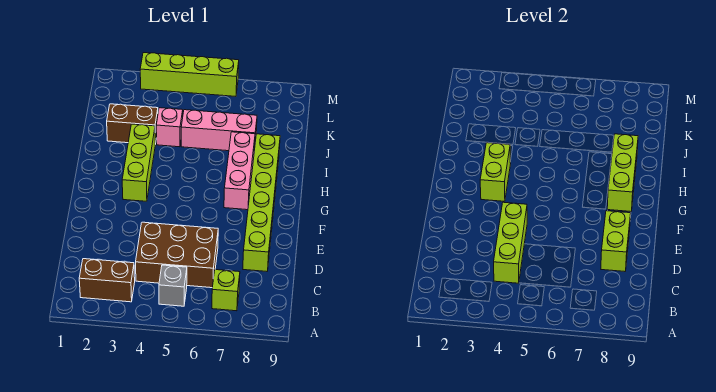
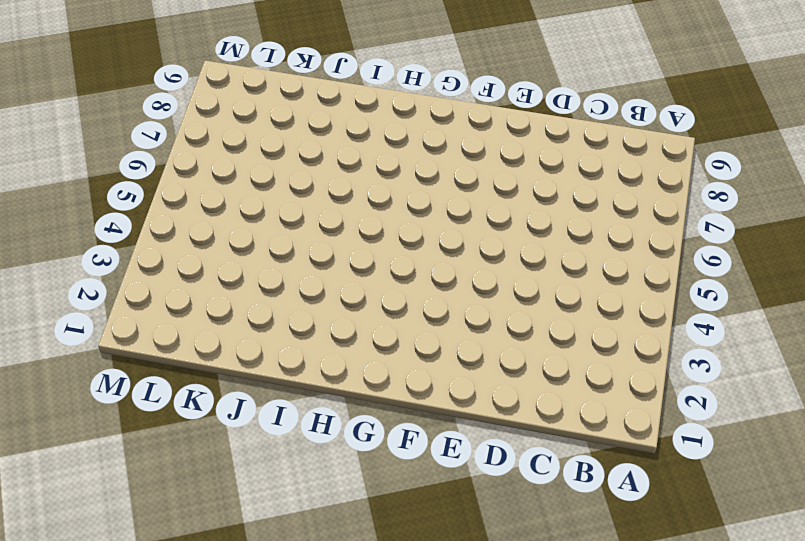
none -> brown 1x2 brick [79,259,135,302]
none -> grey 1x1 brick [159,265,187,306]
none -> lime 1x1 brick [212,270,240,311]

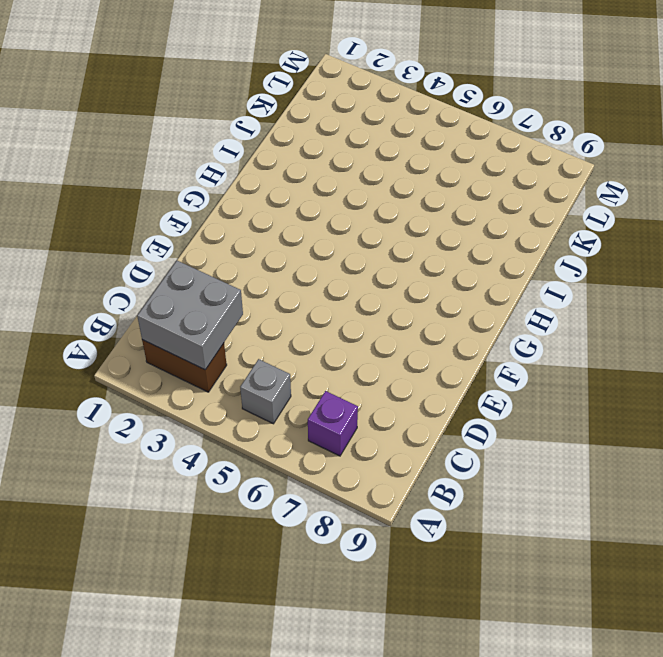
grey 2x2 brick [137,261,243,370] -> none
purple 1x1 brick [308,391,358,456] -> lime 1x1 brick [212,270,240,311]
none -> brown 2x3 brick [136,222,218,288]
none -> lime 1x6 brick [243,134,280,271]
none -> lime 1x3 brick [122,124,155,201]

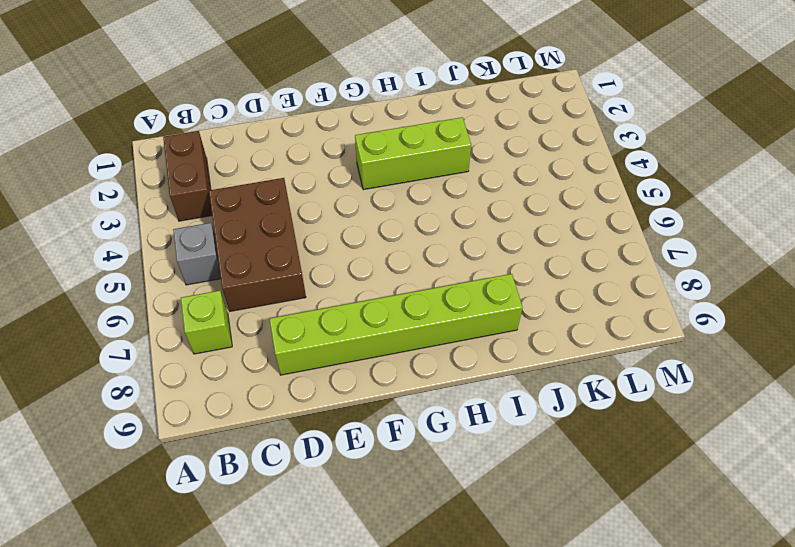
none -> pink 1x3 brick [224,132,255,210]
none -> brown 1x2 brick [107,104,158,144]
none -> pink 1x1 brick [156,108,183,147]

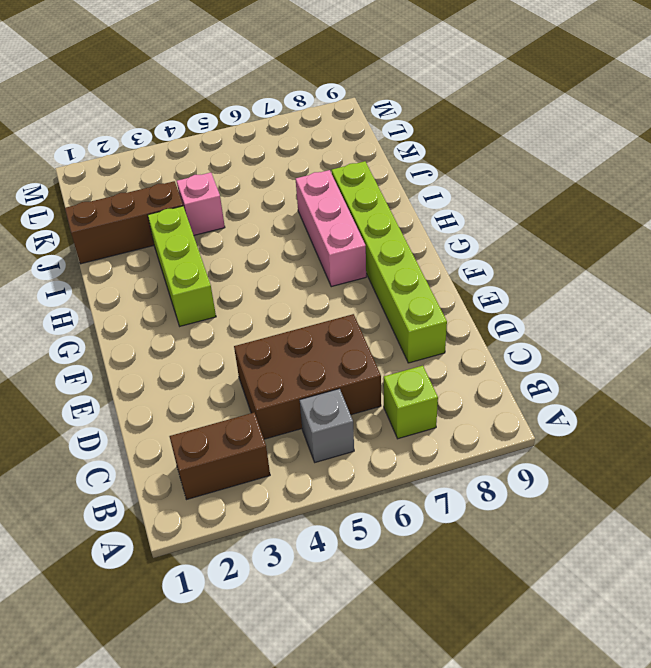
brown 1x3 brick [65,181,183,264] -> brown 1x2 brick [107,104,158,144]
none -> pink 1x3 brick [181,110,257,151]
none -> lime 1x4 brick [140,53,239,96]
none -> lime 1x3 brick [494,202,527,283]

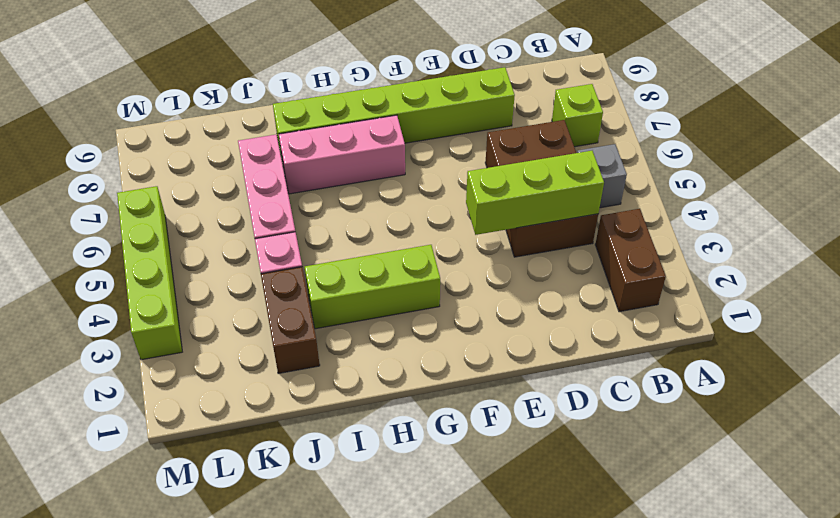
none -> lime 1x2 brick [601,211,631,271]
none -> lime 1x2 brick [480,143,511,201]
none -> lime 1x3 brick [607,134,638,212]

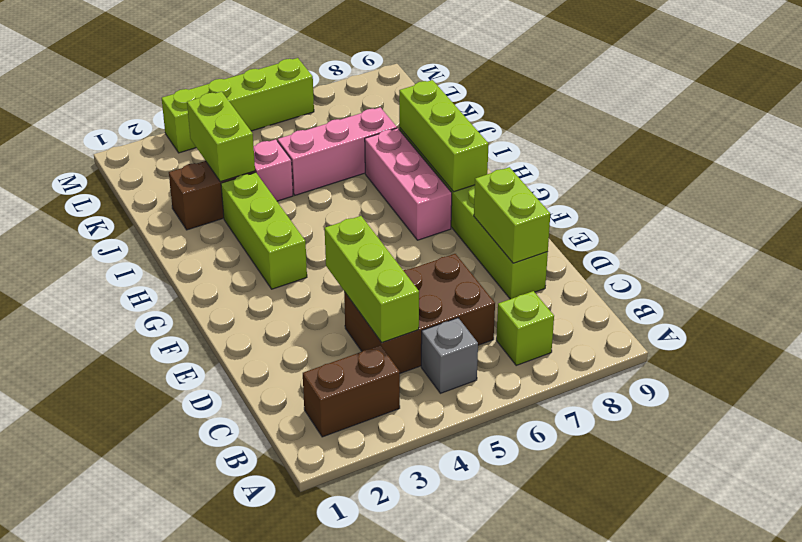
lime 1x2 brick [187,92,255,182] -> lime 1x2 brick moved to [480,143,511,201]

